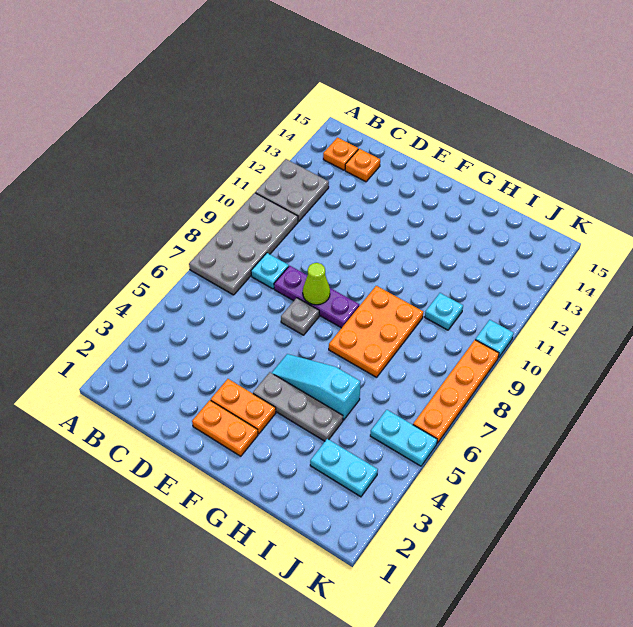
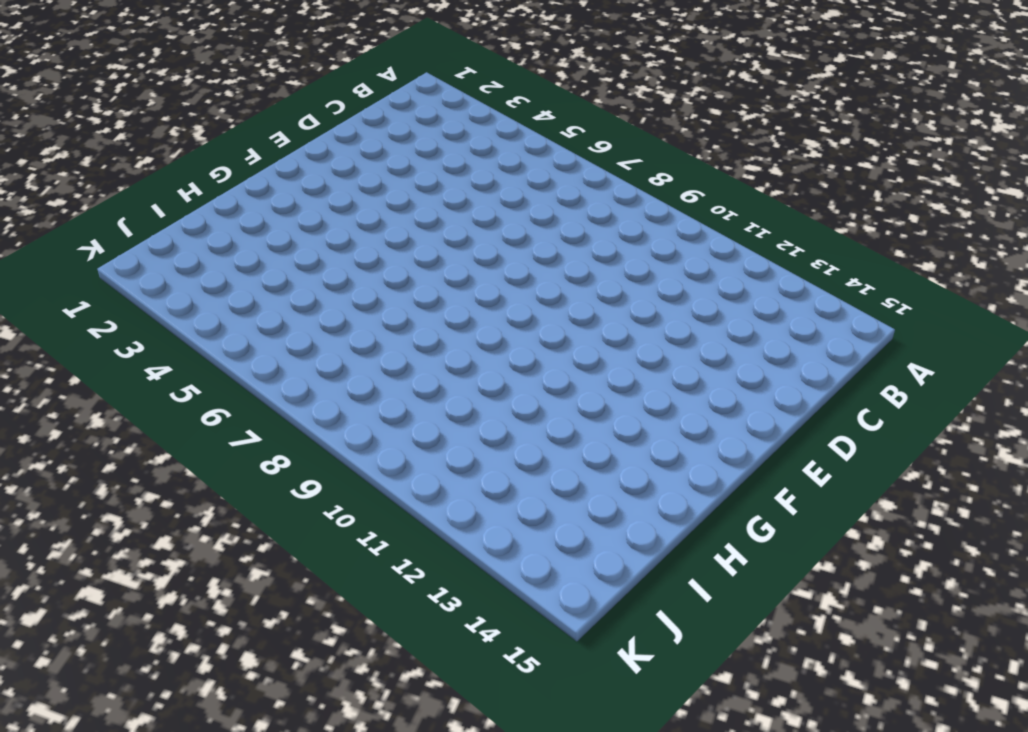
none -> grey 2x4 plate [189,193,298,295]
none -> grey 2x2 plate [255,159,329,221]
none -> orange 1x1 plate [323,138,358,170]

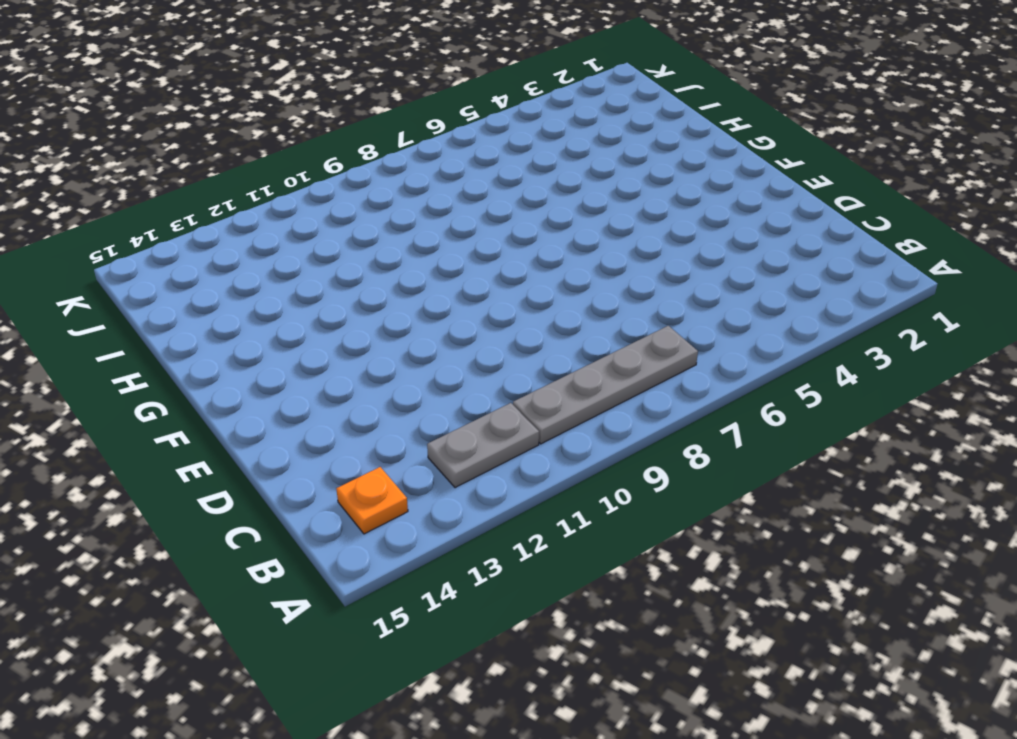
grey 1x4 plate [513,326,698,444] -> grey 2x4 plate [189,193,298,295]
grey 1x2 plate [427,403,539,488] -> grey 2x2 plate [255,159,329,221]
none -> cyan 1x1 plate [251,253,289,289]
none -> orange 1x1 plate [345,149,380,182]
none -> purple 1x3 plate [274,266,359,328]

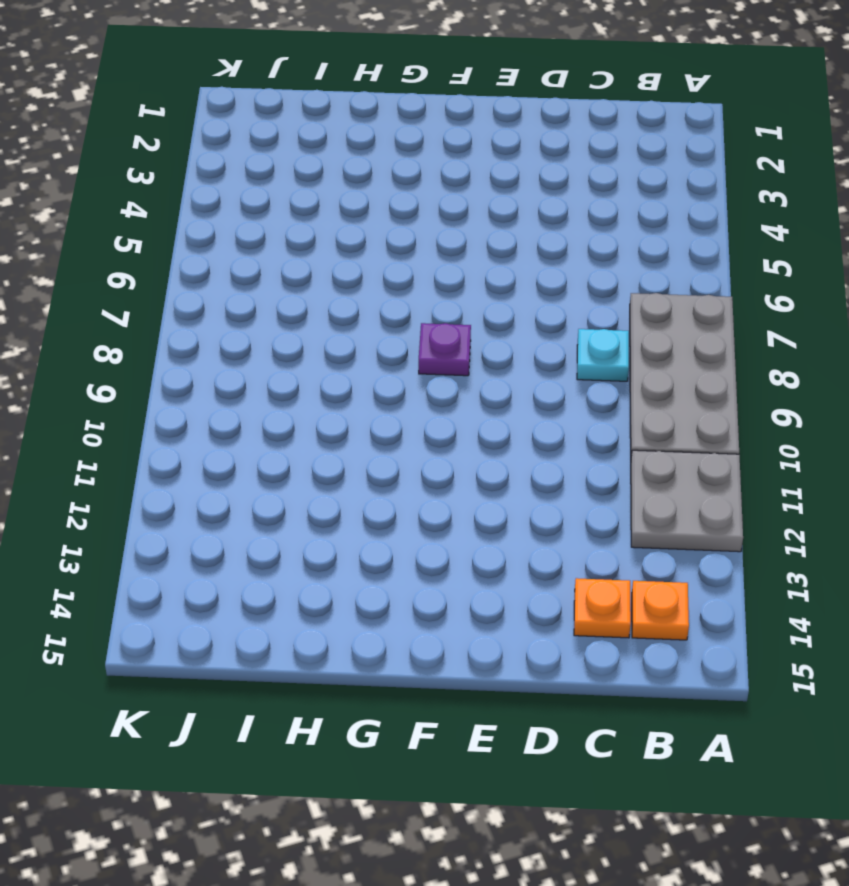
purple 1x1 plate [419,323,471,376] -> purple 1x3 plate [274,266,359,328]
none -> orange 1x2 plate [192,400,258,456]
none -> orange 1x2 plate [211,379,276,434]
none -> grey 1x1 plate [281,298,319,335]

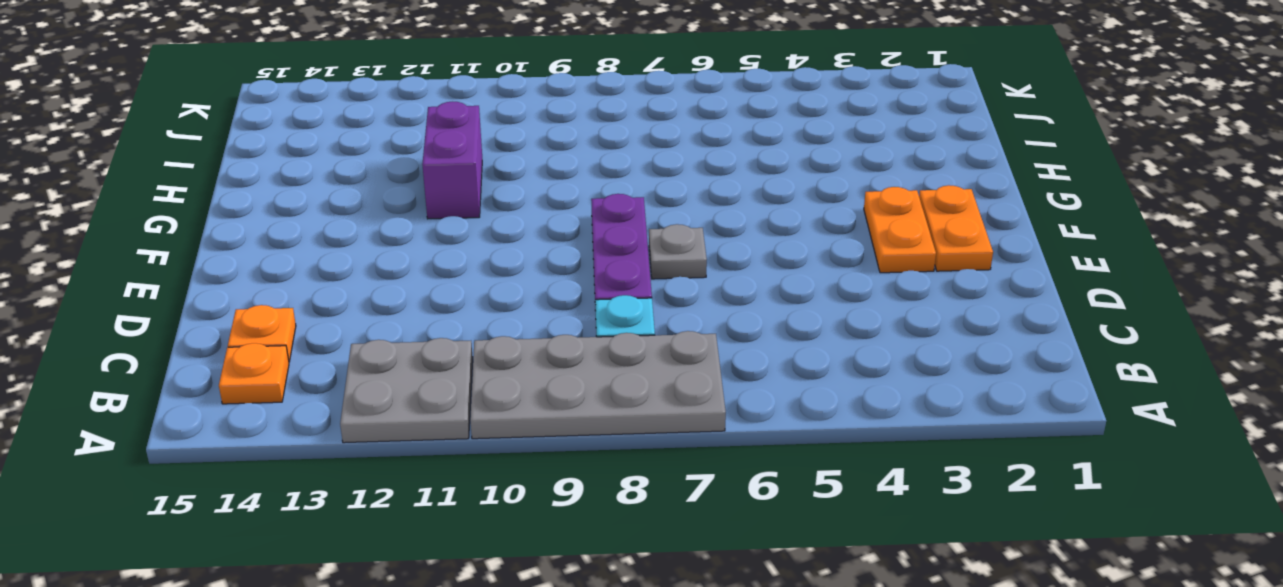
purple 1x2 brick [422,102,482,219] -> none
none -> grey 1x3 plate [253,372,343,441]
none -> cyan 1x3 slope [272,354,361,420]
none -> orange 2x3 plate [329,286,423,377]

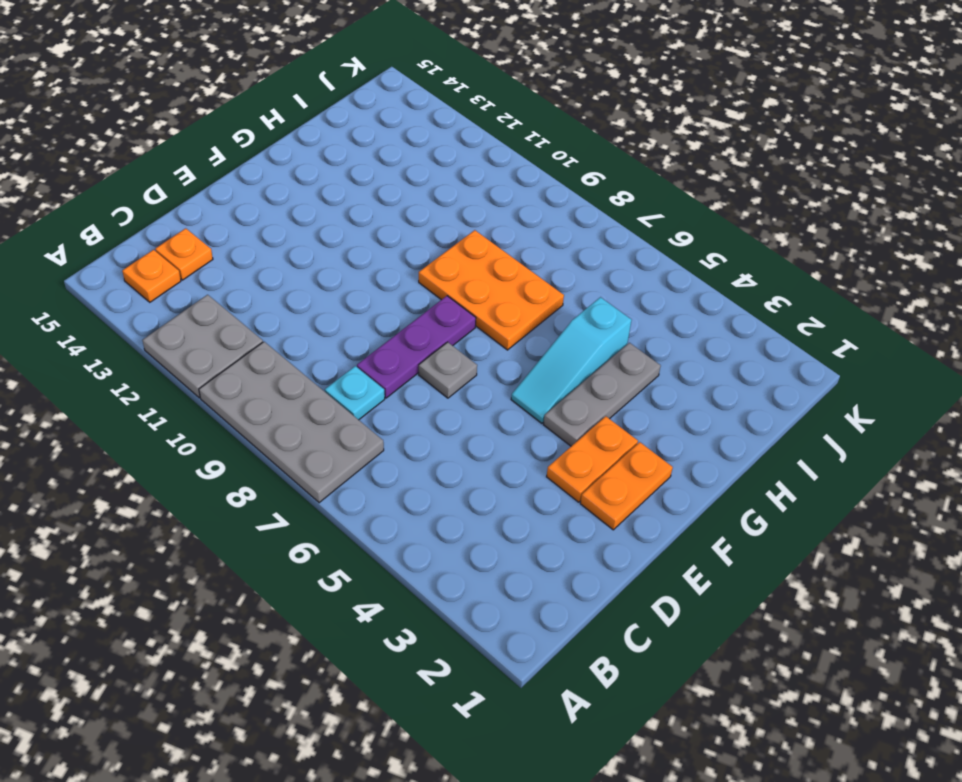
none -> cyan 1x2 plate [310,439,378,497]
none -> cyan 1x1 plate [425,293,463,330]
none -> cyan 1x2 plate [370,410,437,466]

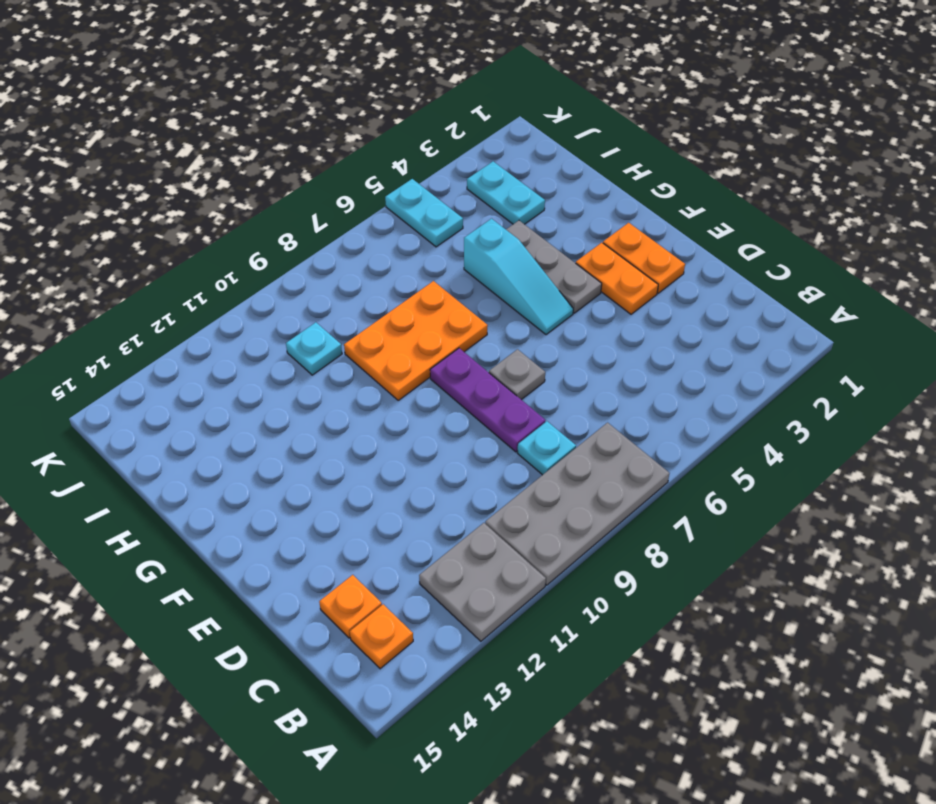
none -> orange 1x4 plate [413,340,499,443]
none -> cyan 1x1 plate [475,320,514,358]
none -> lime 1x1 cone [303,263,330,305]

